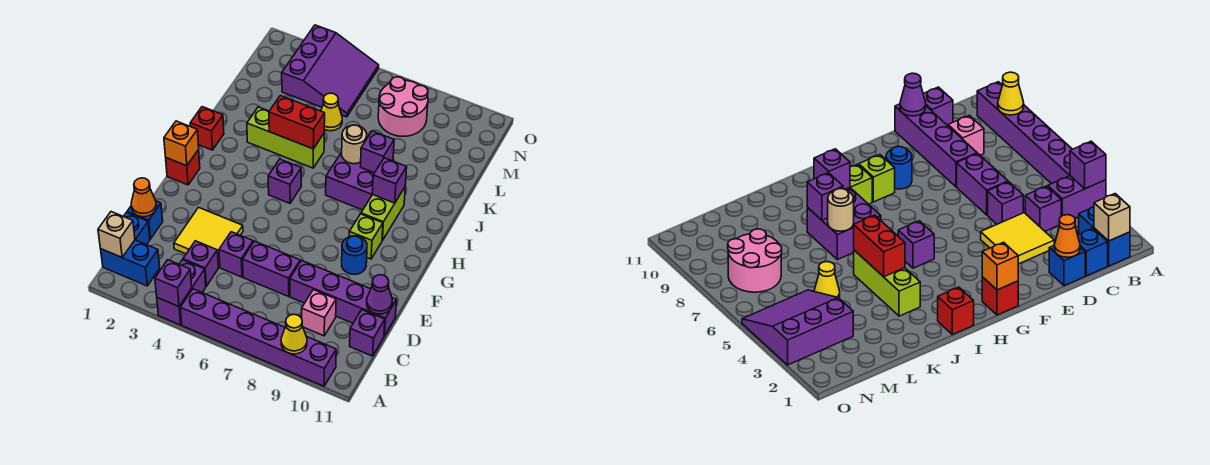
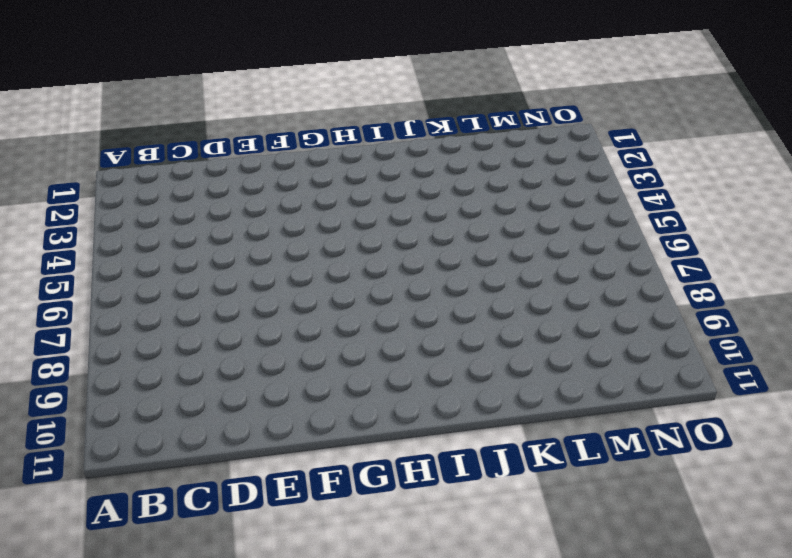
none -> purple 1x2 brick [157,260,206,325]
none -> purple 1x6 brick [180,289,336,386]
none -> blue 1x2 brick [101,240,160,286]
none -> blue 1x1 brick [124,212,150,245]

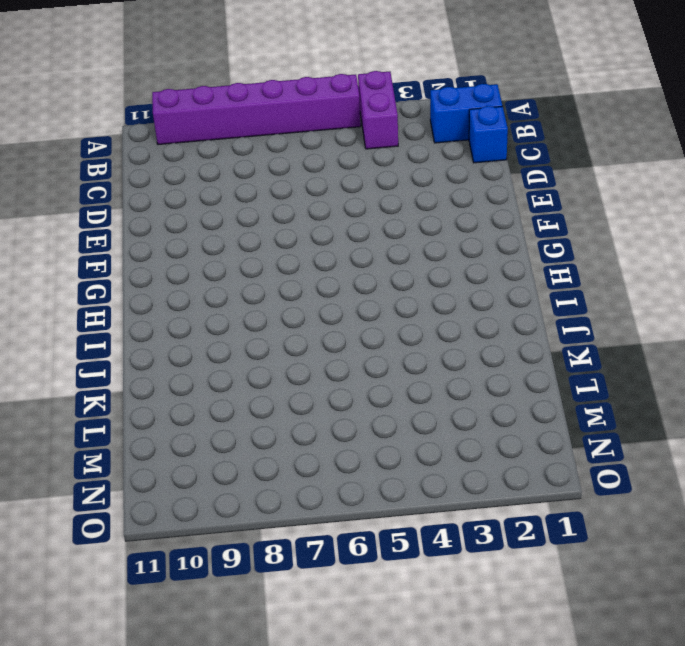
none -> purple 1x1 brick [183,241,218,286]
none -> pink 1x1 brick [302,290,336,336]
none -> purple 1x1 brick [350,310,385,356]
none -> blue 1x1 brick [127,201,163,239]

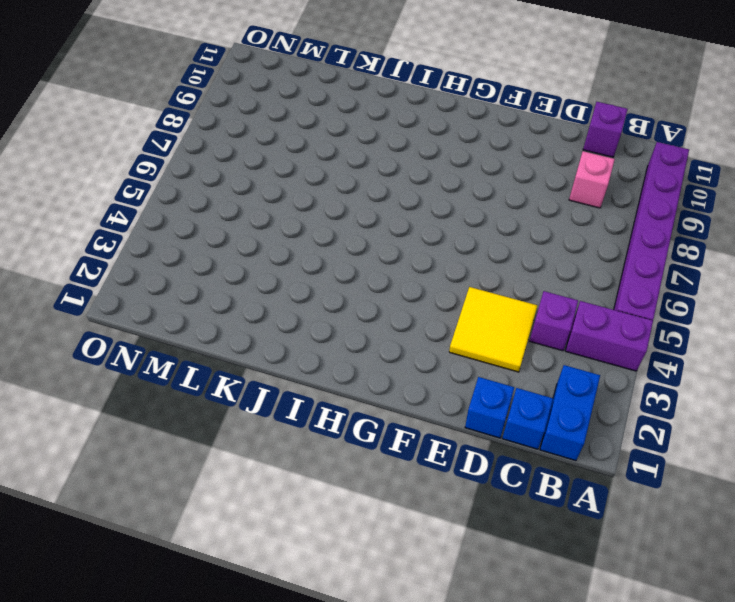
none -> purple 1x1 brick [219,232,253,277]
none -> purple 1x2 brick [243,241,300,297]
none -> purple 1x4 brick [290,261,396,336]
none -> blue 1x1 round brick [342,236,367,274]

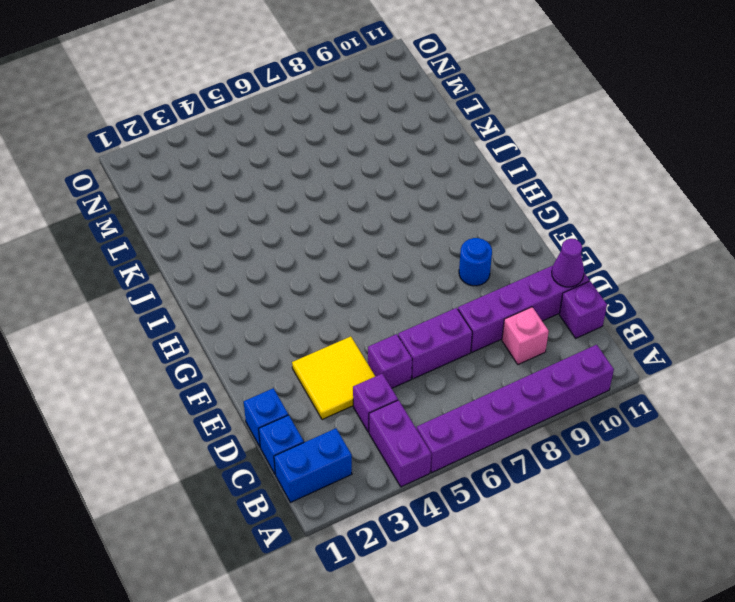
none -> red 1x1 brick [166,150,200,185]
none -> lime 1x1 brick [349,214,383,259]
none -> purple 1x1 brick [268,159,301,203]
none -> lime 1x2 brick [361,187,405,241]

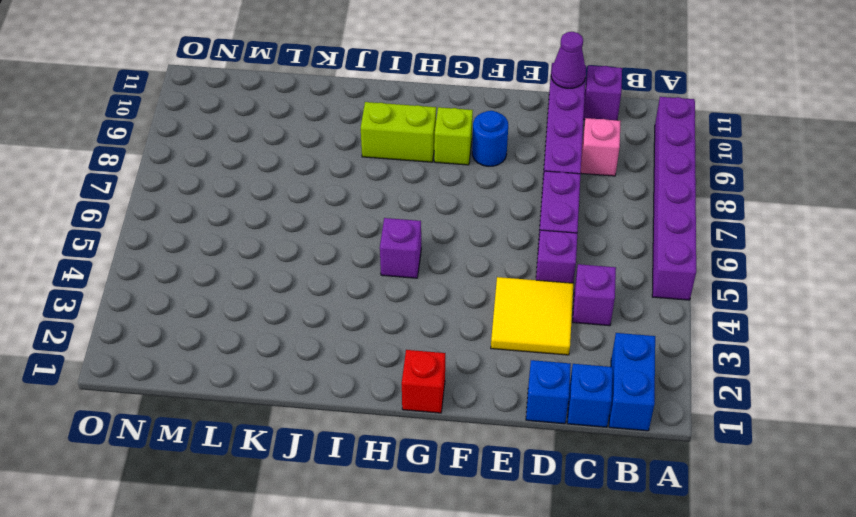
none -> purple 1x2 brick [157,260,206,325]
none -> red 1x1 brick [190,107,224,150]
none -> purple 2x2 brick [326,152,393,210]
none -> lime 1x3 brick [247,107,324,168]

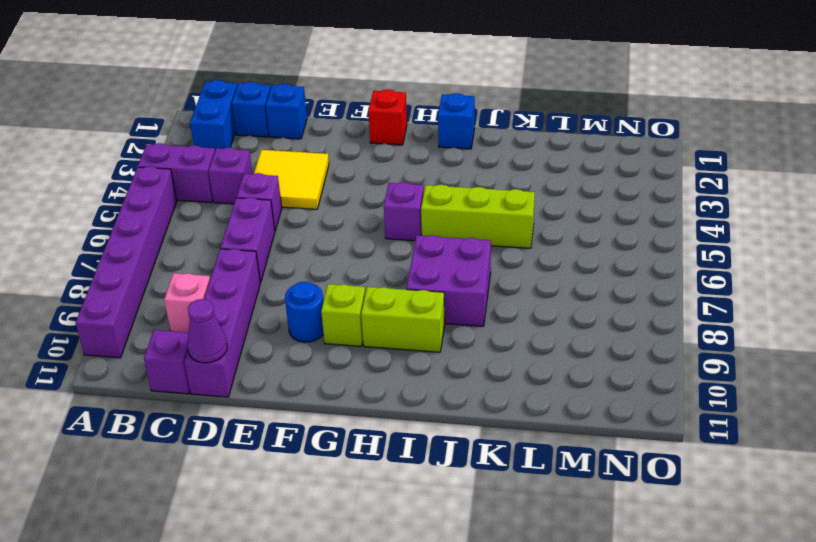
blue 1x1 brick [438,93,475,149] -> red 1x1 brick [190,107,224,150]
lime 1x3 brick [421,185,535,248] -> lime 1x3 brick turned to [247,107,324,168]
none -> yellow 1x1 cone [321,93,342,131]
none -> purple 3x3 slope [282,25,379,117]
none -> pink 2x2 round brick [378,77,428,136]
none -> purple 1x1 brick [155,260,192,307]

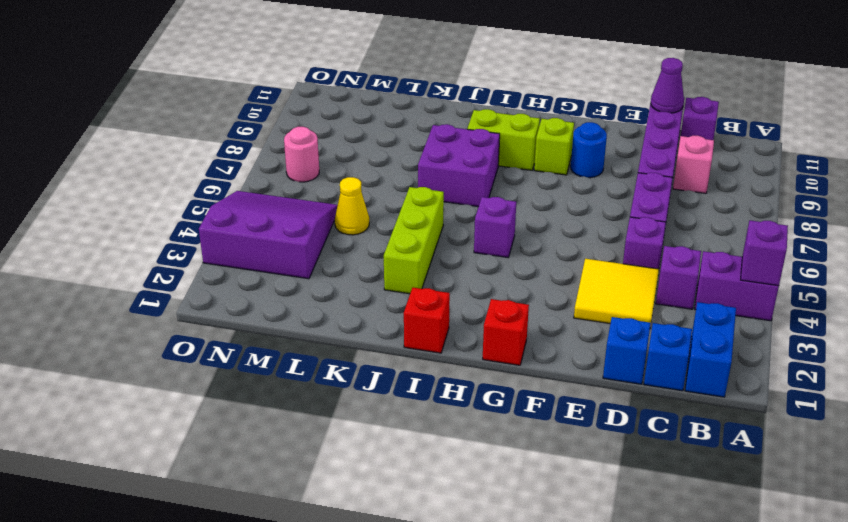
pink 1x1 round brick [284,127,319,182] -> pink 2x2 round brick [378,77,428,136]
none -> purple 1x6 brick [180,289,336,386]
none -> yellow 1x1 cone [281,314,307,354]
none -> tan 1x1 brick [98,212,135,257]
none -> orange 1x1 cone [131,178,156,217]

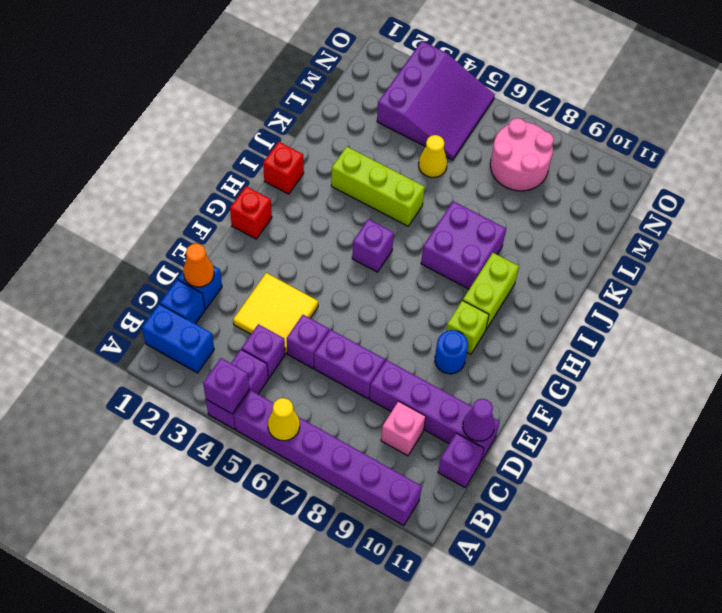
yellow 1x1 cone [268,398,300,441] -> yellow 1x1 cone moved to [281,314,307,354]
none -> tan 1x1 brick [98,212,135,257]
none -> orange 1x1 brick [164,121,199,166]
none -> purple 1x1 brick [372,158,407,203]
none -> red 1x2 brick [269,96,325,149]

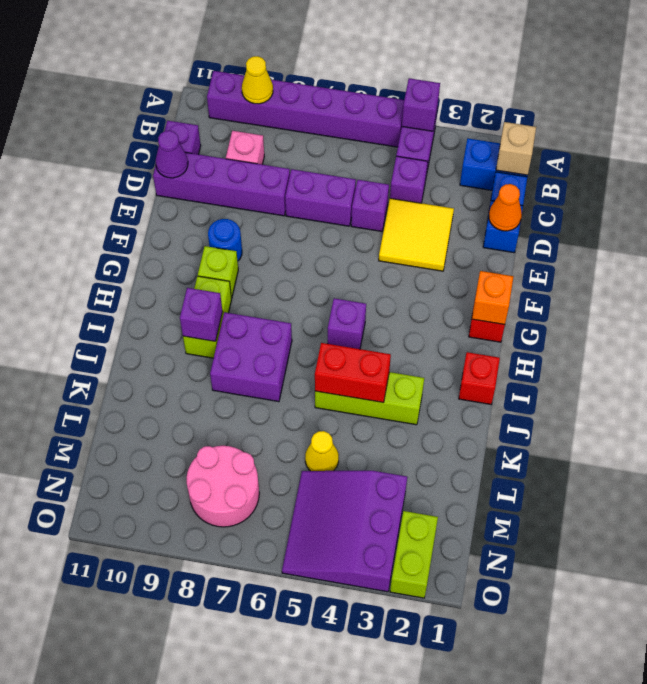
lime 1x2 brick [390,511,438,598] -> none
none -> tan 1x1 round brick [342,125,367,164]
none -> purple 1x1 brick [361,131,394,173]

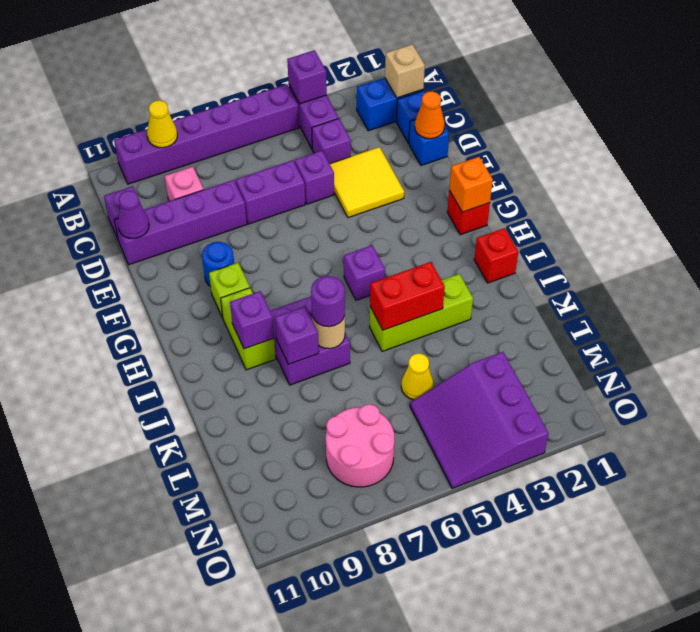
purple 1x1 round brick [311,276,345,327] -> none

